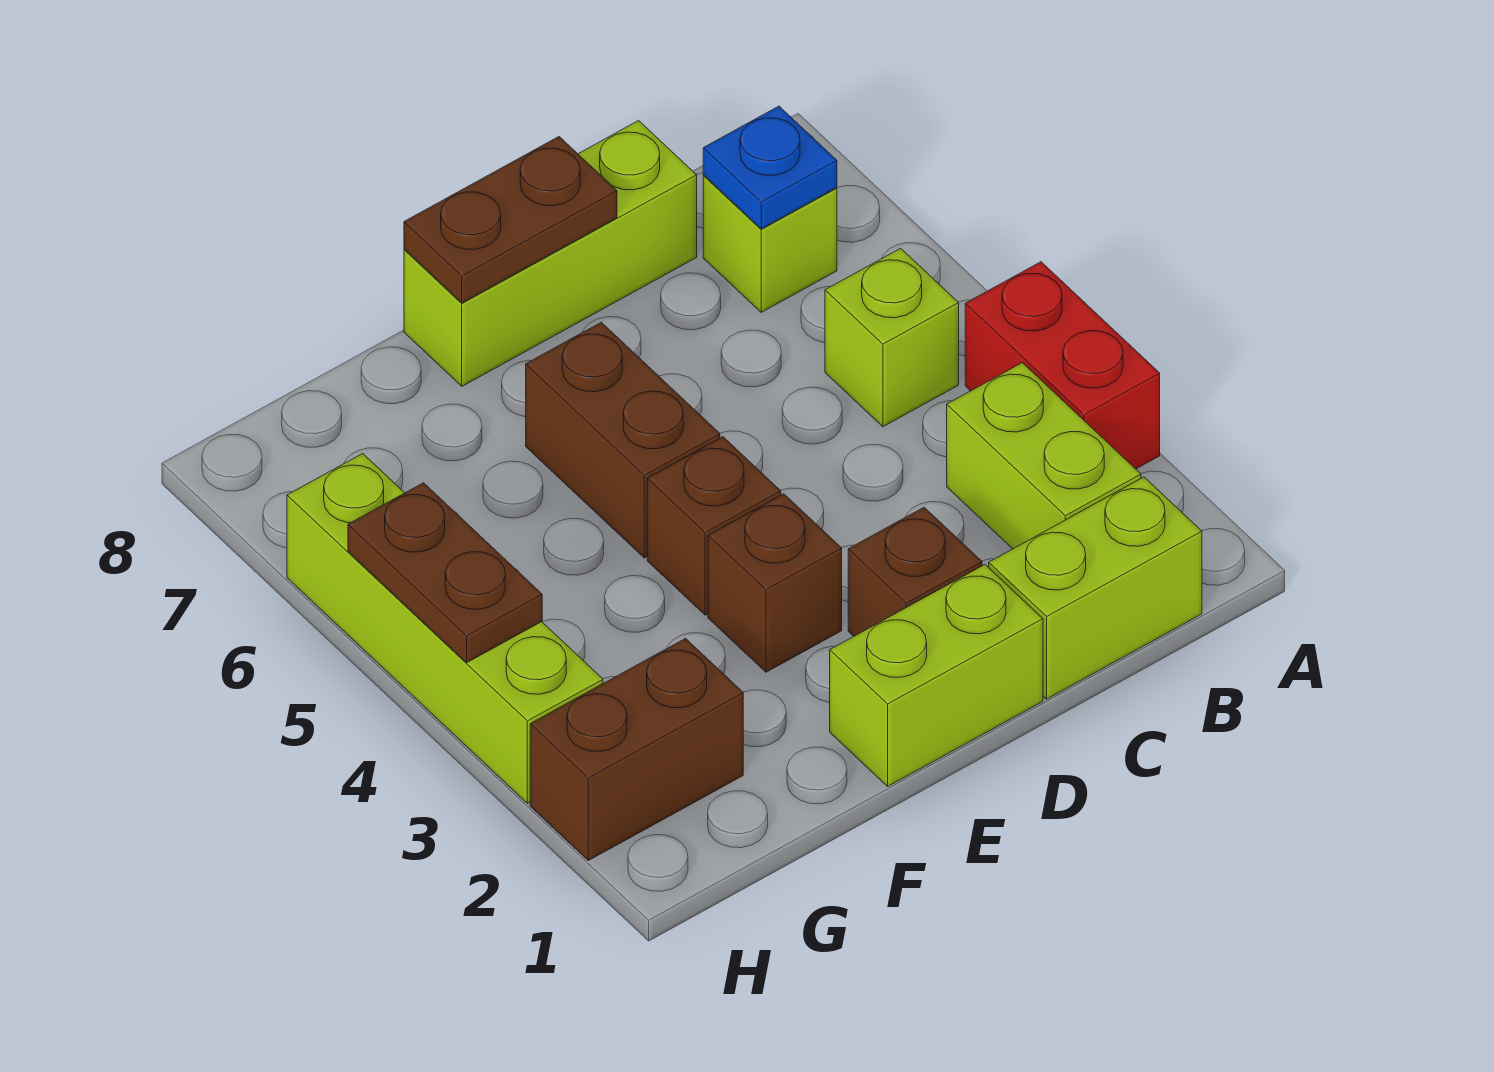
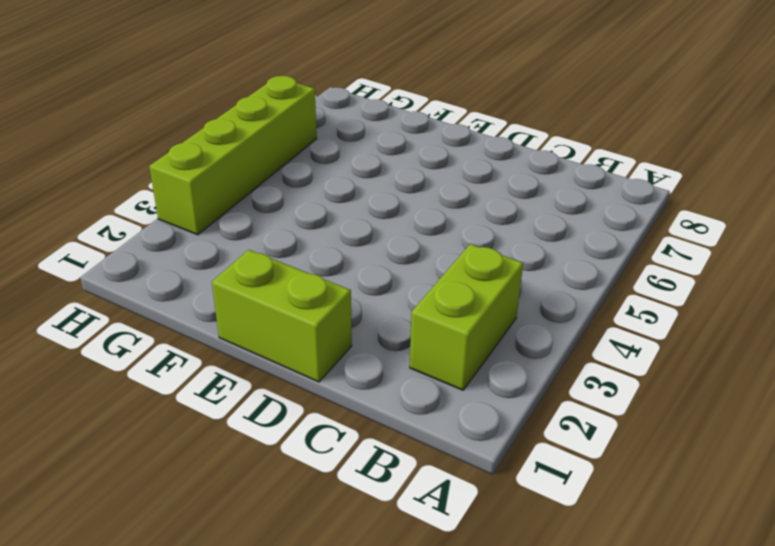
none -> red 1x2 brick [965,262,1160,469]
none -> lime 1x2 brick [989,477,1202,699]
none -> lime 1x1 brick [825,248,959,427]

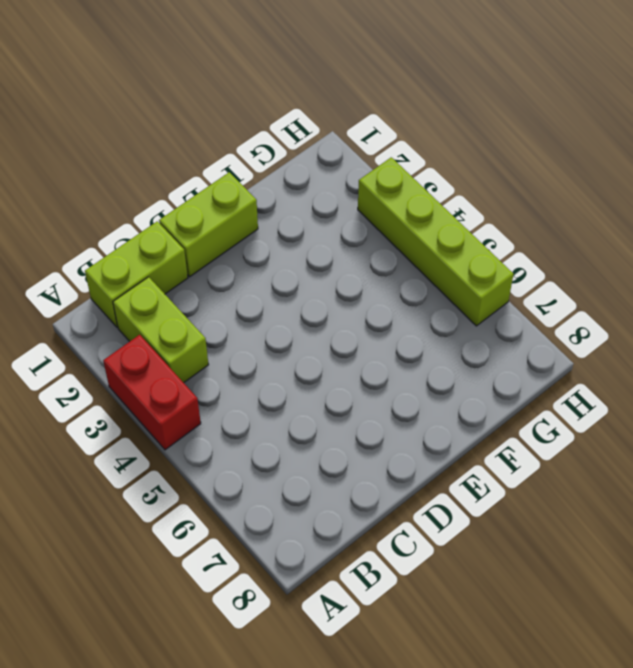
none -> lime 1x1 brick [825,248,959,427]
none -> lime 1x1 brick [703,176,837,312]
none -> lime 1x3 brick [404,121,697,386]

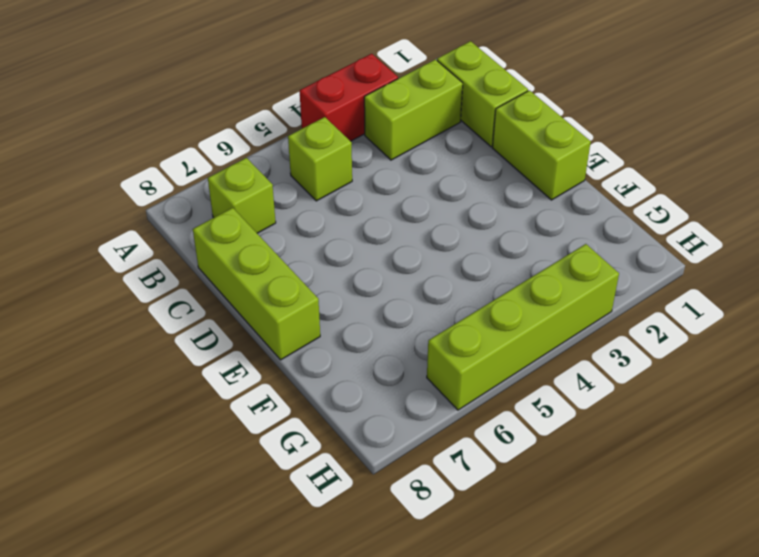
none -> brown 1x1 brick [848,507,982,636]
none -> brown 1x1 brick [708,494,842,672]
none -> brown 1x1 brick [647,437,781,615]

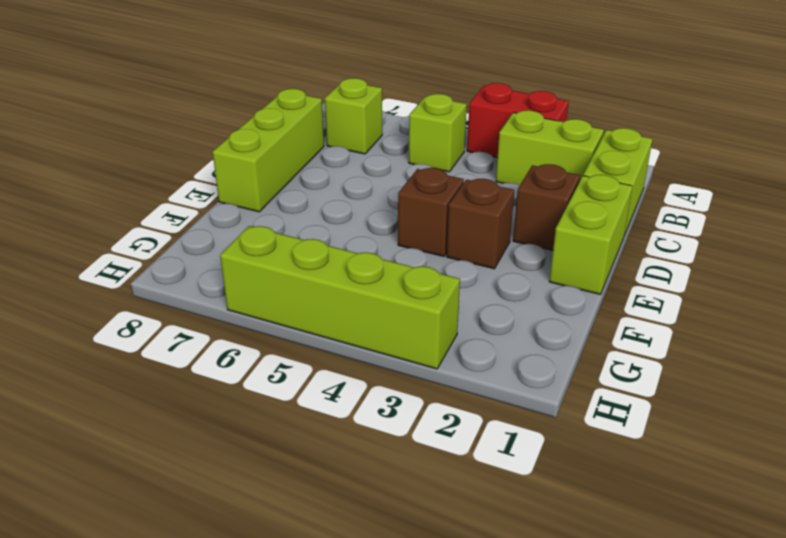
none -> brown 1x2 brick [526,322,720,558]
none -> brown 1x2 brick [530,639,743,860]
none -> blue 1x1 plate [703,106,837,229]

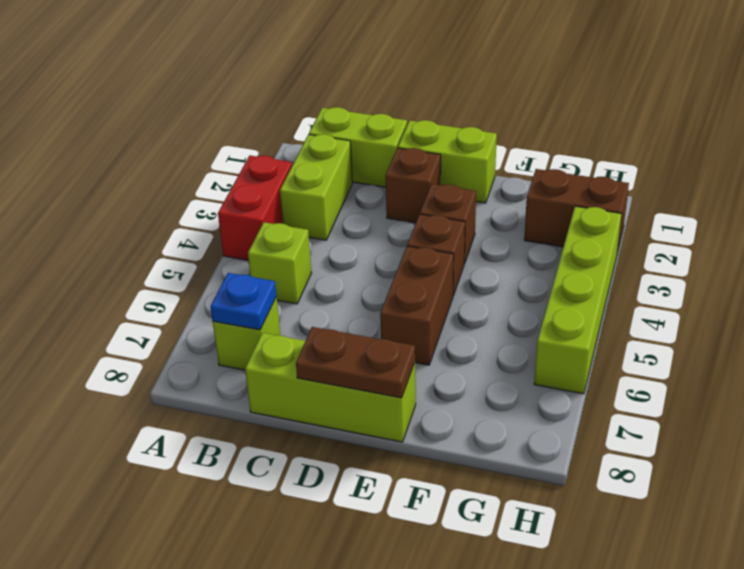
none -> brown 1x2 plate [348,483,542,663]

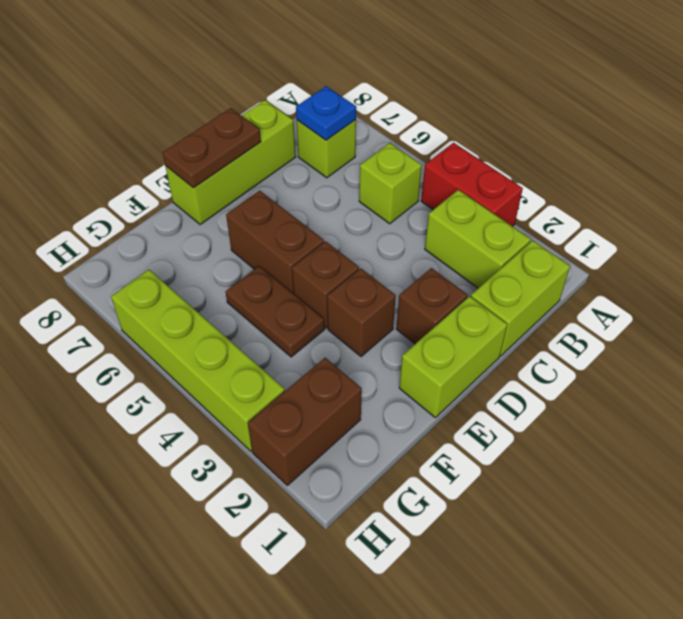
brown 1x2 plate [226,266,325,357] -> brown 1x2 plate moved to [348,483,542,663]

